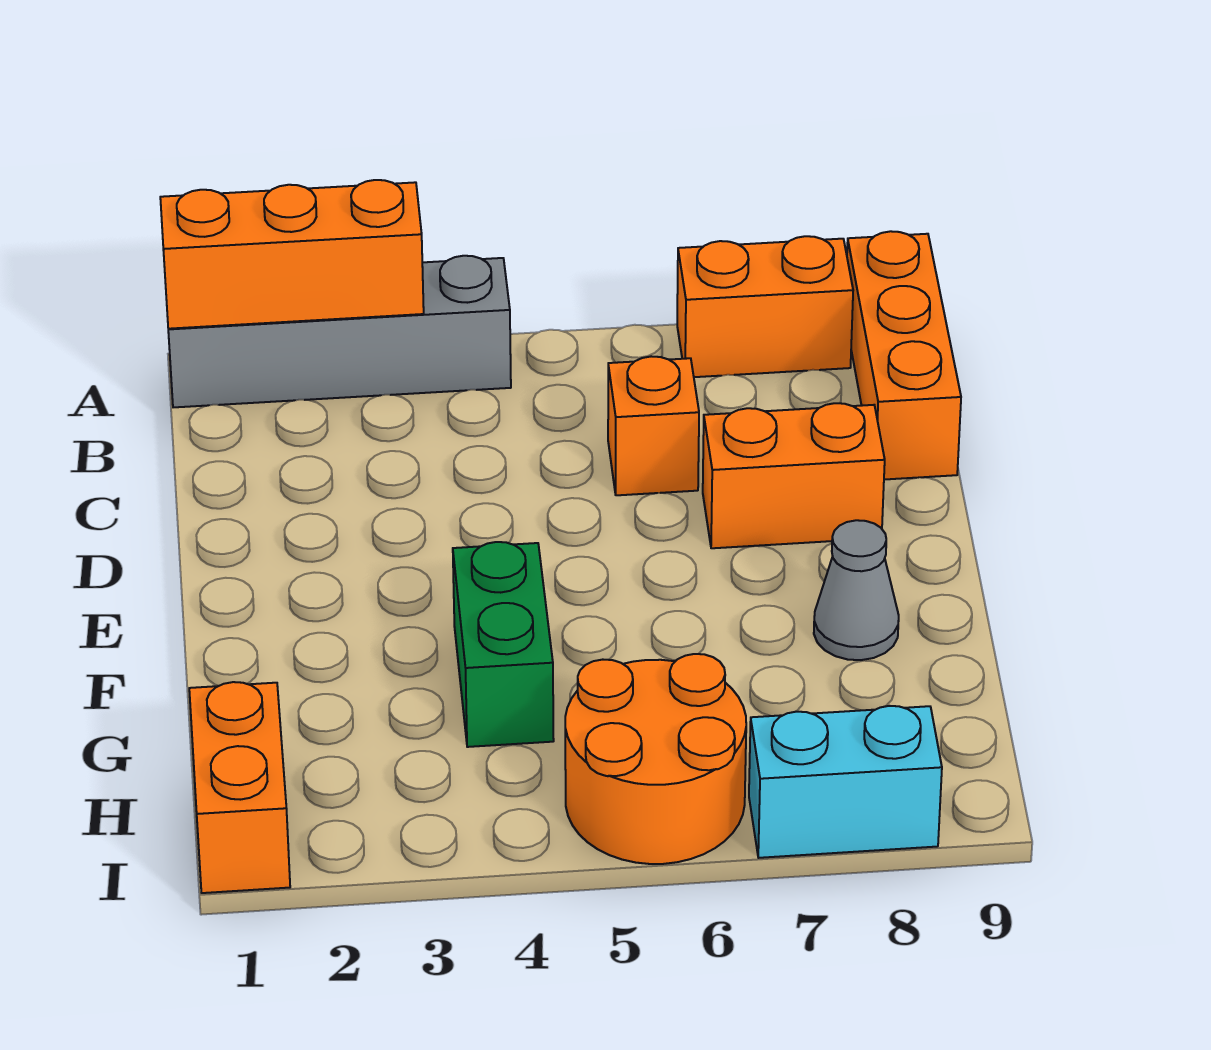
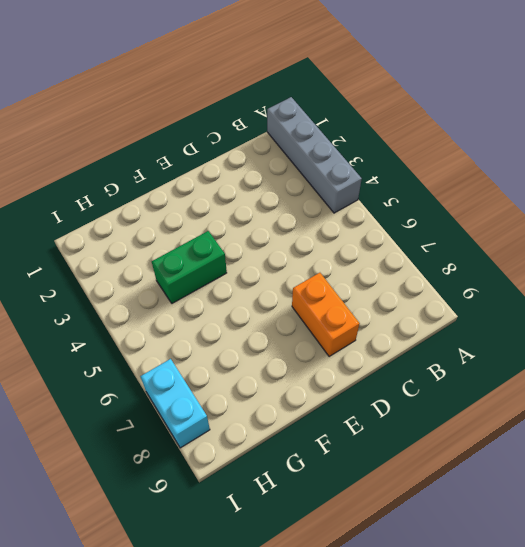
none -> orange 1x2 brick [677,236,853,377]
none -> orange 1x3 brick [847,231,961,480]

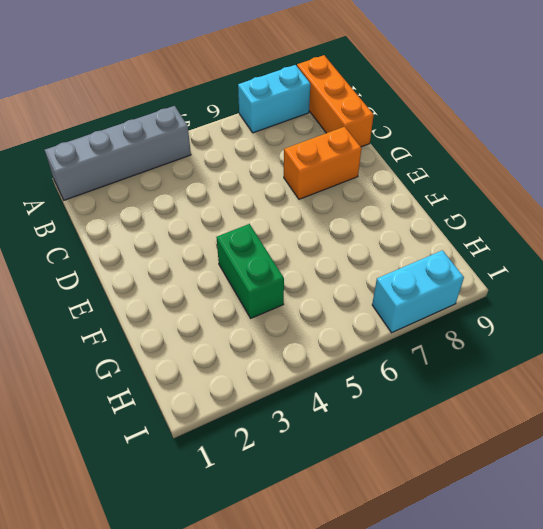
cyan 1x2 brick [238,65,310,133] -> orange 1x2 brick [677,236,853,377]
none -> orange 1x1 brick [608,356,699,495]
none -> grey 1x1 cone [814,520,899,660]

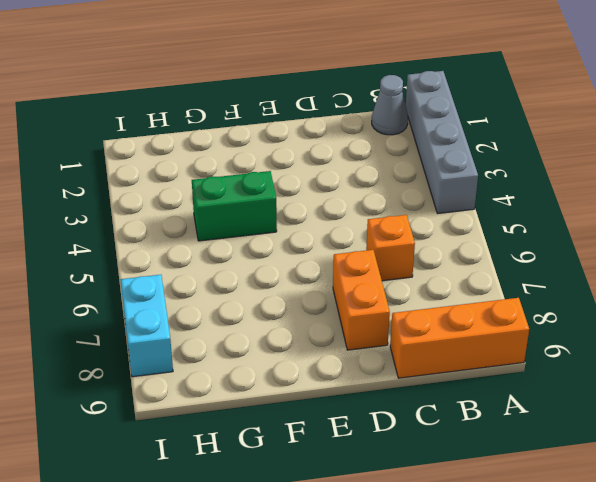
grey 1x1 cone [372,75,408,135] -> grey 1x1 cone moved to [814,520,899,660]
none -> orange 1x2 brick [677,236,853,377]
none -> orange 1x2 brick [189,682,290,893]

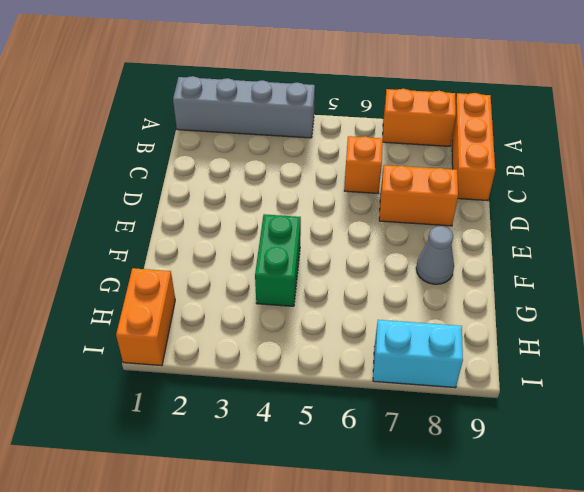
none -> orange 2x2 round brick [565,654,746,864]
none -> orange 1x3 brick [160,180,424,329]

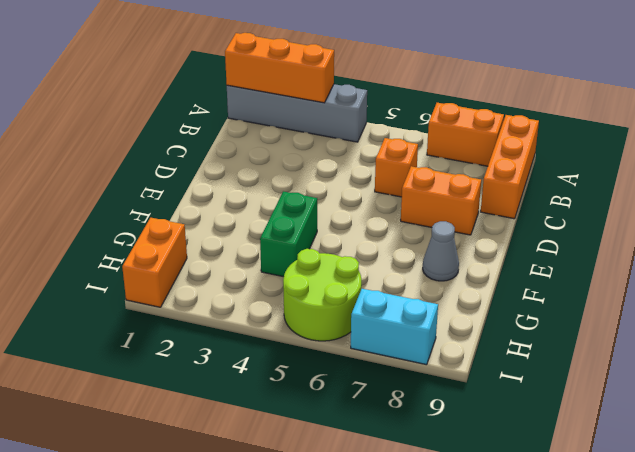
lime 2x2 round brick [283,249,361,341] -> orange 2x2 round brick [565,654,746,864]

